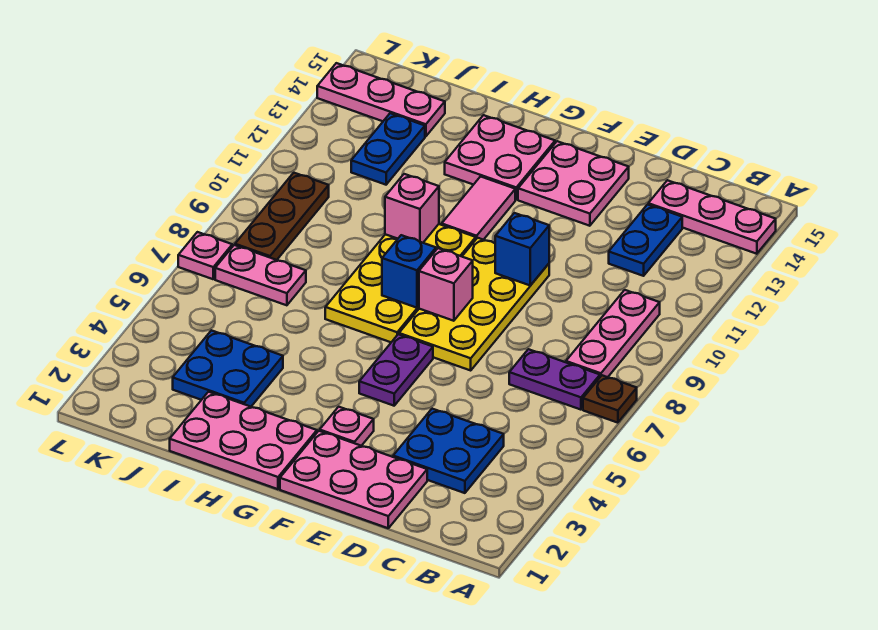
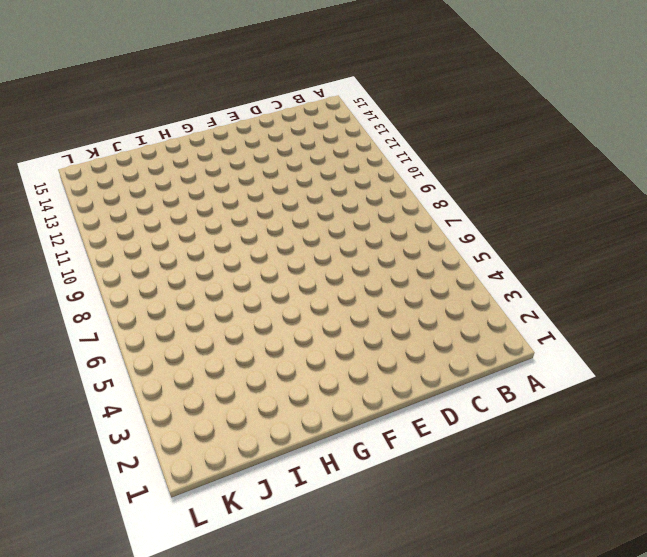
none -> brown 1x1 plate [583,375,637,423]
none -> pink 1x3 plate [648,180,776,254]
none -> purple 1x2 plate [509,349,600,410]

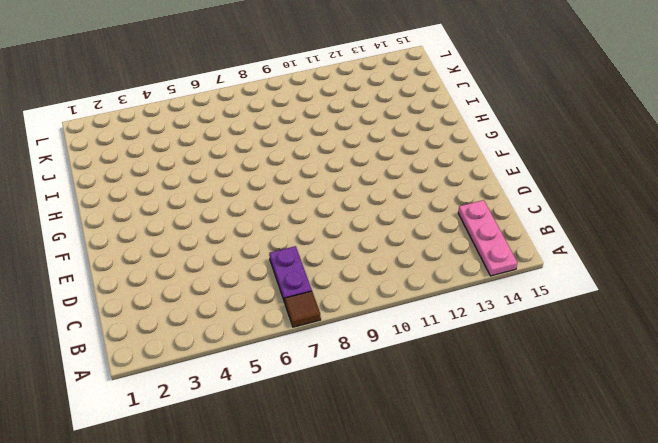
brown 1x1 tile [285,291,321,327] -> brown 1x1 plate [583,375,637,423]
none -> pink 1x3 plate [566,290,660,377]
none -> blue 2x2 plate [393,409,504,493]
none -> blue 1x2 plate [609,205,682,276]

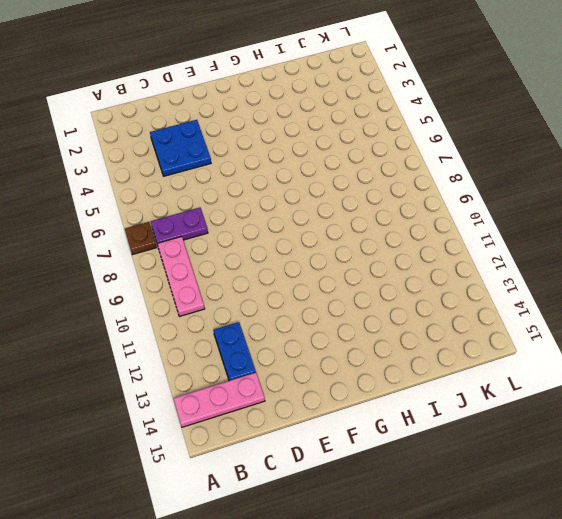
none -> pink 2x3 plate [280,431,427,528]
none -> yellow 2x4 plate [399,238,549,370]
none -> pink 2x2 plate [518,141,629,226]

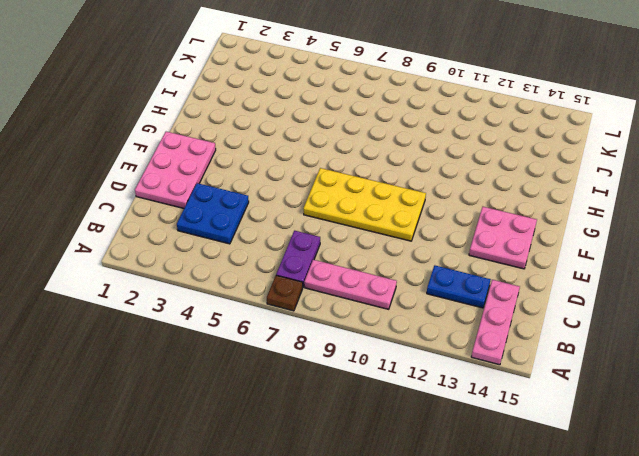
none -> pink 1x1 plate [320,407,374,446]
none -> purple 1x2 plate [359,334,433,406]
none -> pink 2x3 plate [170,392,317,489]

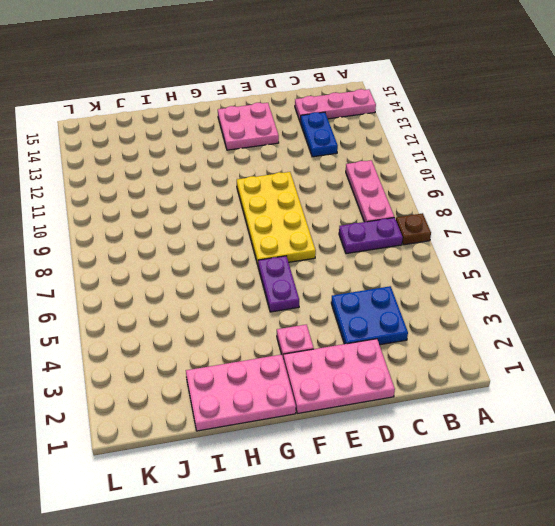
none -> yellow 2x4 plate [325,224,476,342]
none -> pink 1x2 tile [442,177,515,240]
none -> pink 2x2 plate [445,115,555,200]

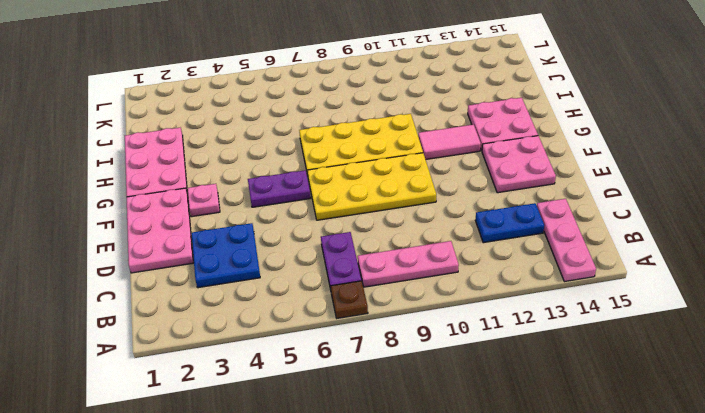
none -> blue 2x2 plate [173,330,283,407]
none -> pink 1x2 plate [215,245,306,305]
none -> blue 1x2 plate [351,113,425,185]

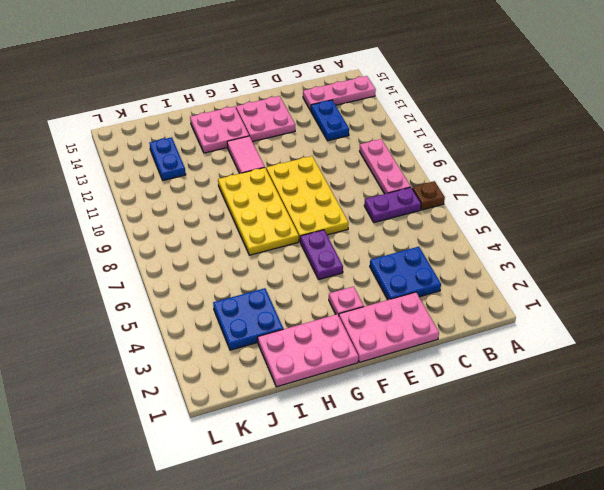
none -> pink 1x2 plate [215,245,306,305]
none -> pink 1x3 plate [317,63,445,136]
none -> brown 1x3 plate [235,173,329,260]

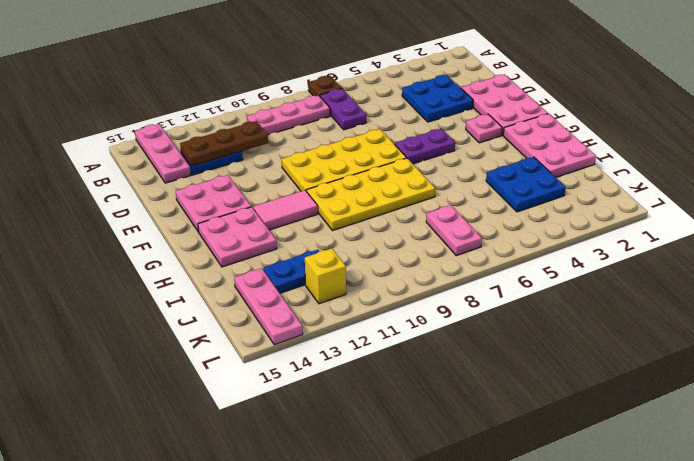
brown 1x3 plate [180,121,268,166] -> brown 1x3 plate moved to [235,173,329,260]
yellow 1x1 brick [305,248,346,304] -> none
none -> pink 1x1 plate [178,232,232,279]
none -> blue 1x1 brick [495,213,549,285]
none -> pink 1x1 brick [419,248,473,321]

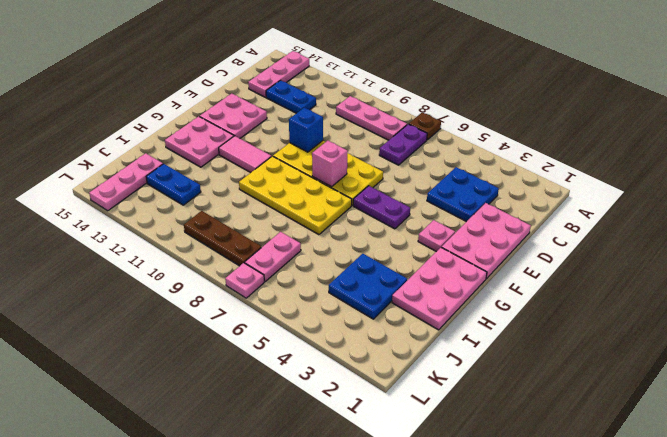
none -> blue 1x1 brick [382,235,436,308]
none -> pink 1x1 brick [385,174,439,243]

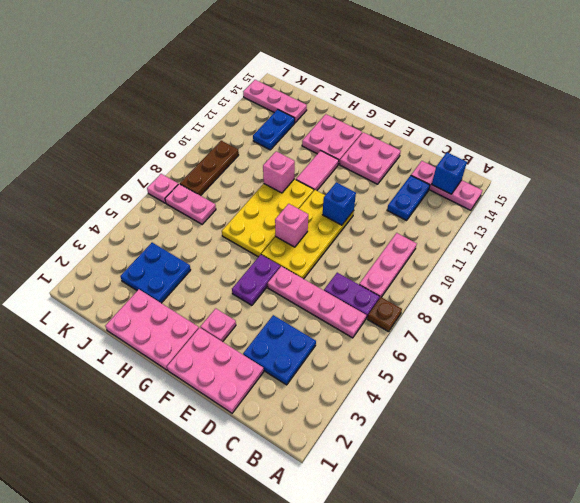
pink 1x4 plate [267,266,366,338] -> none
blue 1x1 brick [432,153,467,194] -> blue 1x1 brick moved to [382,235,436,308]

